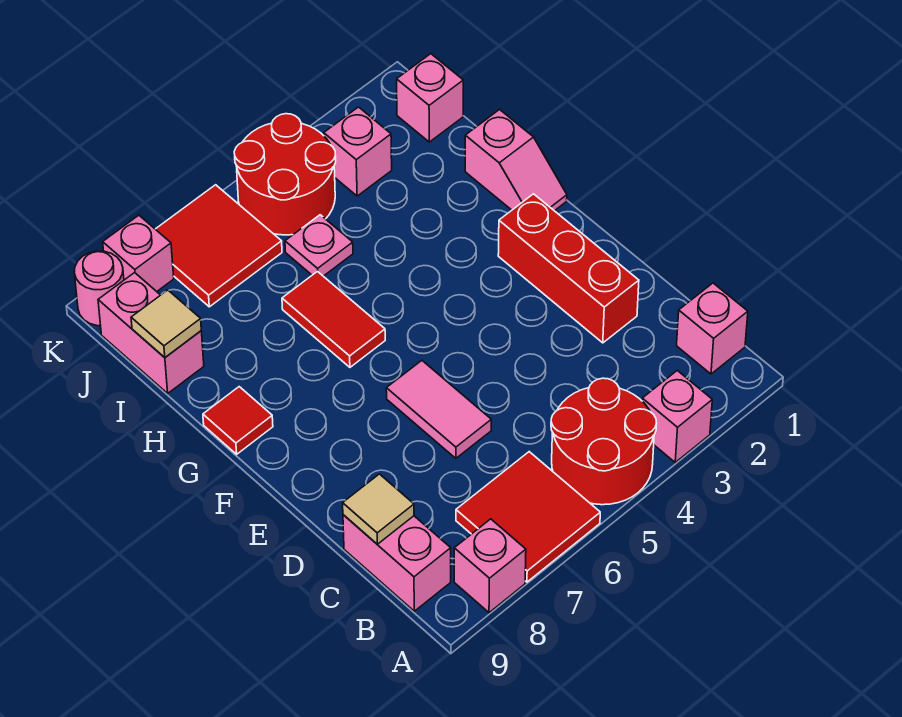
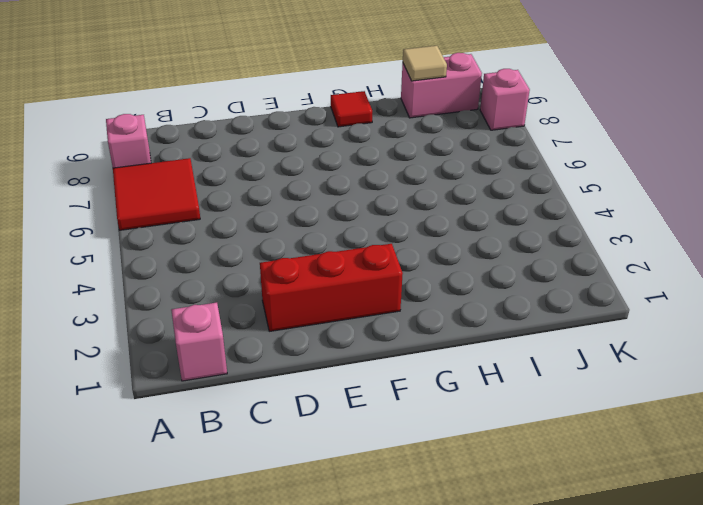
none -> pink 1x1 brick [642,371,712,462]
none -> red 2x2 round brick [551,378,657,505]
none -> pink 1x2 brick [343,515,451,611]

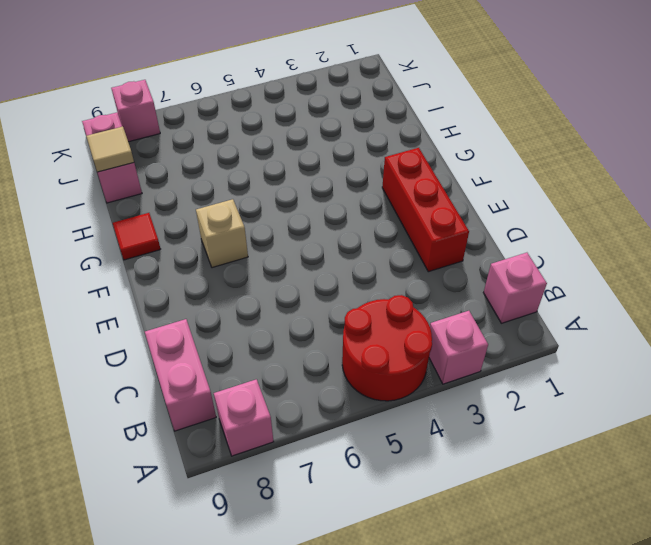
tan 1x1 brick [196,199,248,268] -> none
none -> red 2x2 tile [456,452,600,582]
none -> pink 1x2 tile [386,361,491,458]
none -> pink 1x2 slope [465,110,567,211]

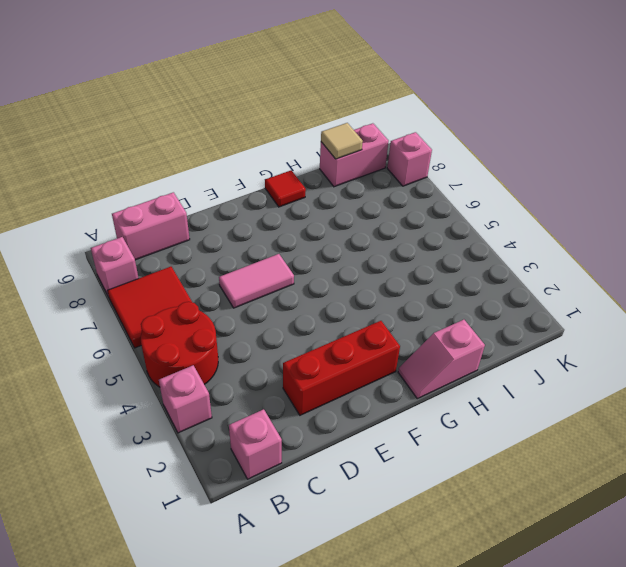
none -> red 1x2 tile [282,271,385,367]
none -> pink 1x1 plate [285,215,353,276]
none -> pink 1x1 brick [397,54,463,142]

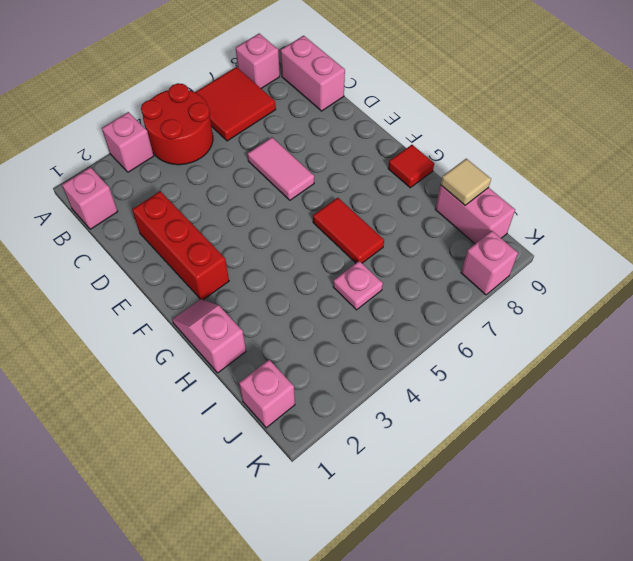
none -> pink 1x1 brick [324,107,392,196]
none -> red 2x2 round brick [234,114,336,235]
none -> red 2x2 tile [156,185,282,307]

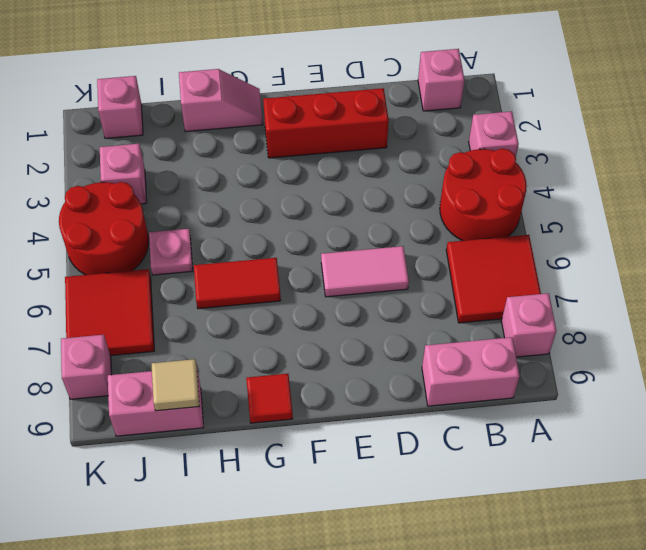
none -> pink 1x1 round brick [74,251,124,326]
none -> tan 1x1 tile [343,474,414,544]

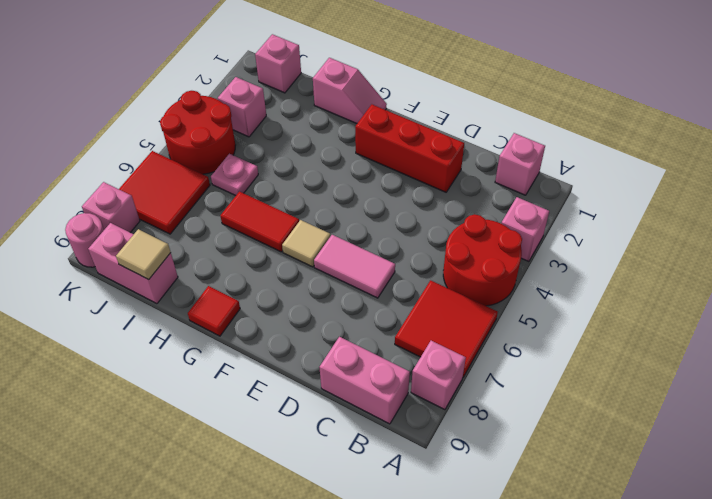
tan 1x1 tile [282,220,330,267] -> tan 1x1 tile moved to [343,474,414,544]

